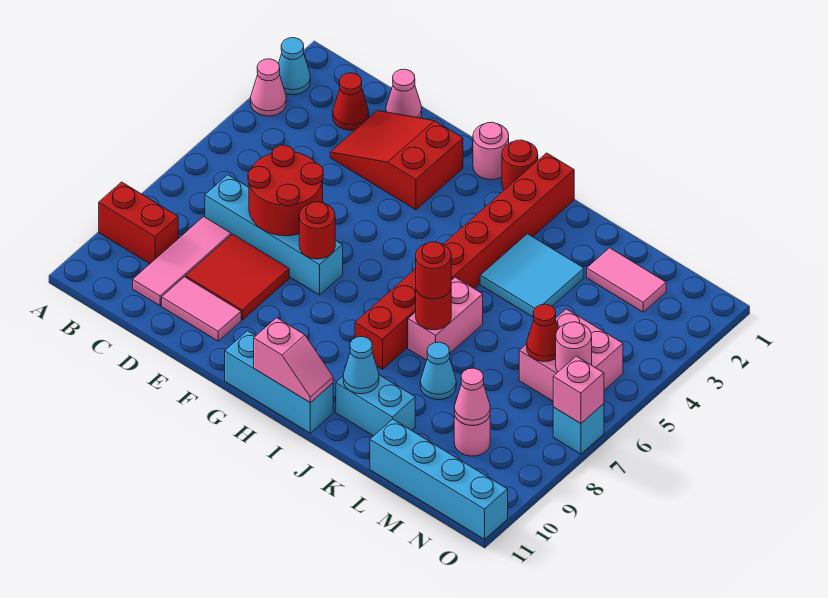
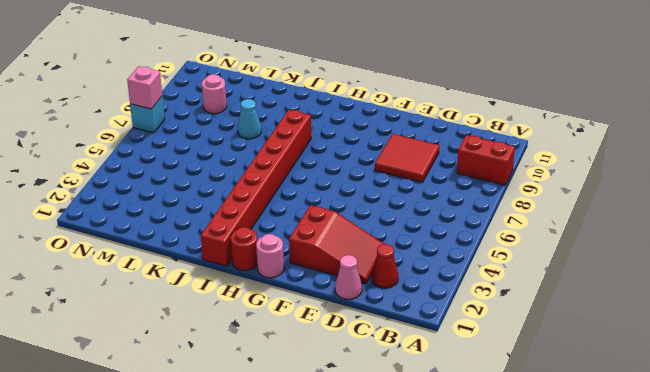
none -> cyan 1x1 cone [278,38,310,95]
none -> pink 1x1 cone [251,59,286,116]
none -> cyan 1x4 brick [205,175,343,295]
none -> pink 1x3 tile [133,217,231,306]

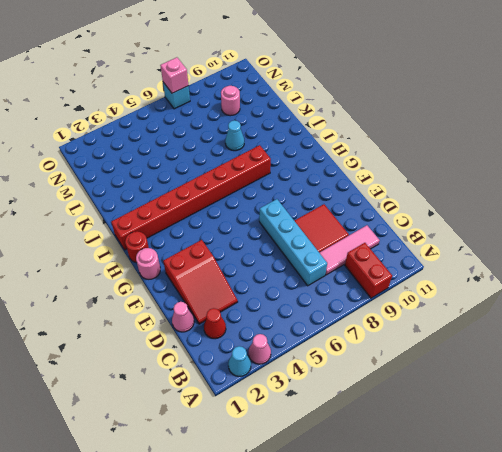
none -> pink 1x2 tile [162,277,241,341]
none -> cyan 1x3 brick [225,331,333,433]
none -> cyan 2x2 tile [480,234,584,318]
none -> pink 1x2 brick [408,277,483,360]

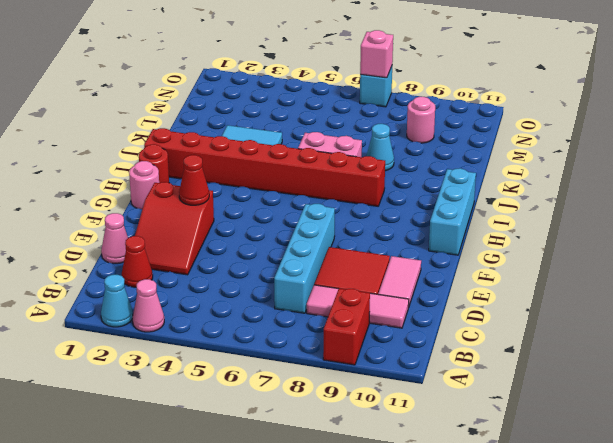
red 1x1 cone [179,155,209,205] -> red 1x1 cone moved to [527,304,559,362]
none -> cyan 1x2 brick [336,375,415,436]
none -> pink 1x2 tile [587,248,666,312]
none -> cyan 1x4 brick [370,419,508,539]
none -> pink 2x2 brick [519,309,623,401]

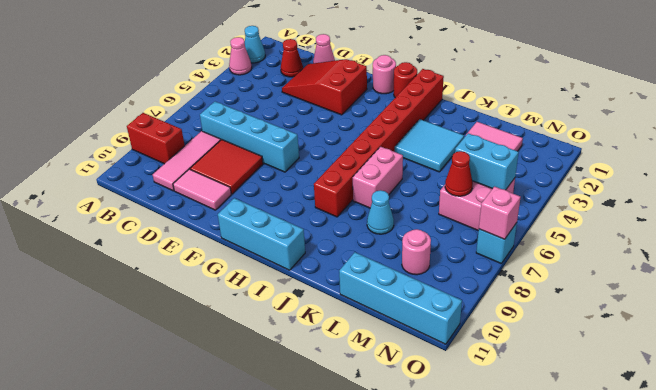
cyan 1x2 brick [455,133,519,190] -> cyan 1x2 brick moved to [336,375,415,436]
none -> red 2x2 round brick [248,145,323,236]
none -> red 1x1 round brick [299,202,335,259]
none -> pink 1x2 slope [254,318,333,403]
none -> red 1x1 round brick [416,290,451,330]

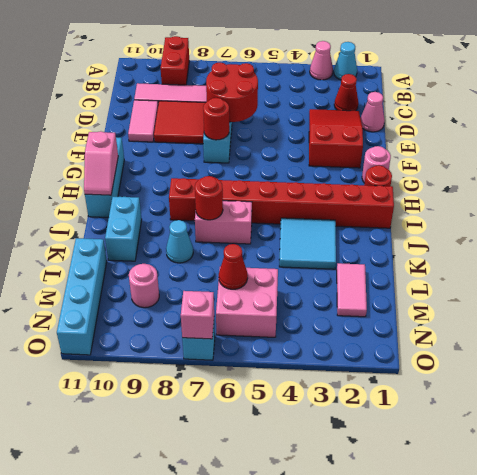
none -> cyan 1x1 cone [343,337,379,394]
none -> pink 1x1 cone [454,368,490,425]
none -> pink 1x1 round brick [556,322,592,372]
none -> red 1x1 round brick [416,242,451,299]

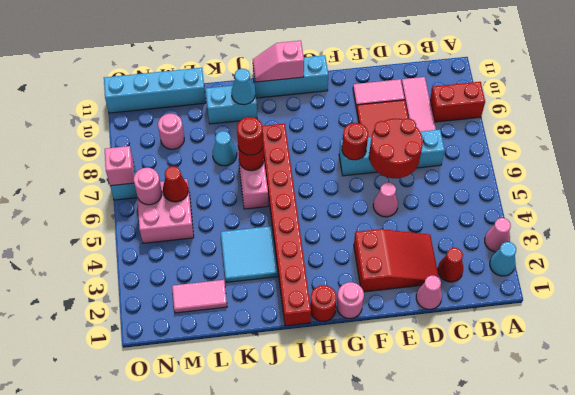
pink 1x1 cone [373,182,398,217] -> pink 1x1 cone moved to [454,368,490,425]

